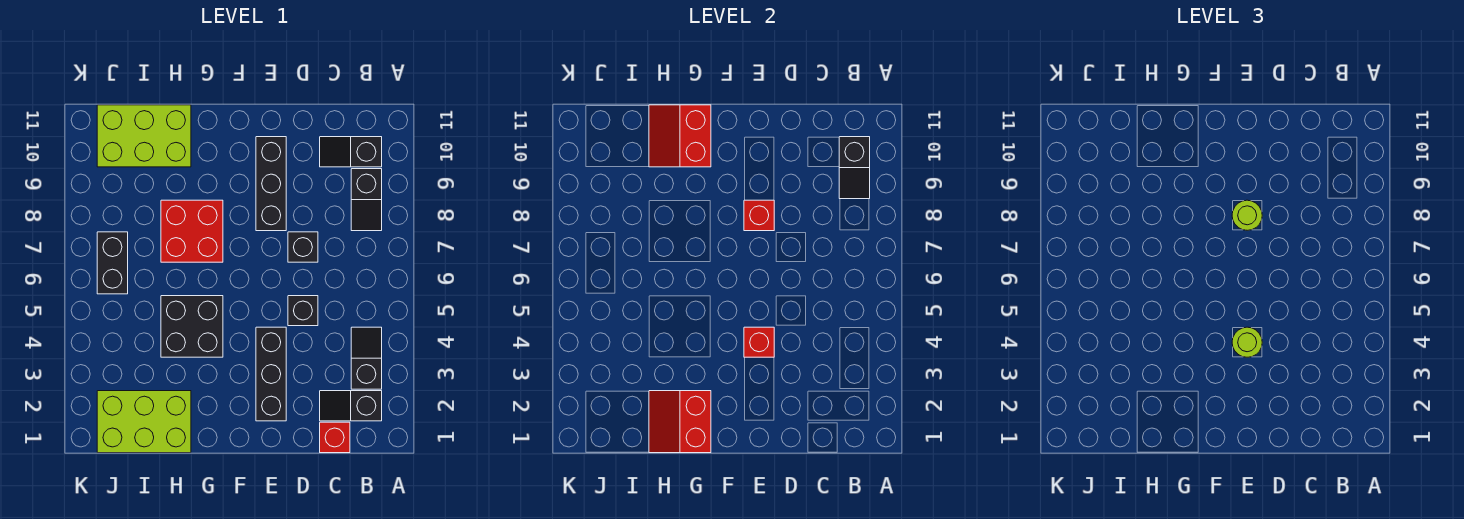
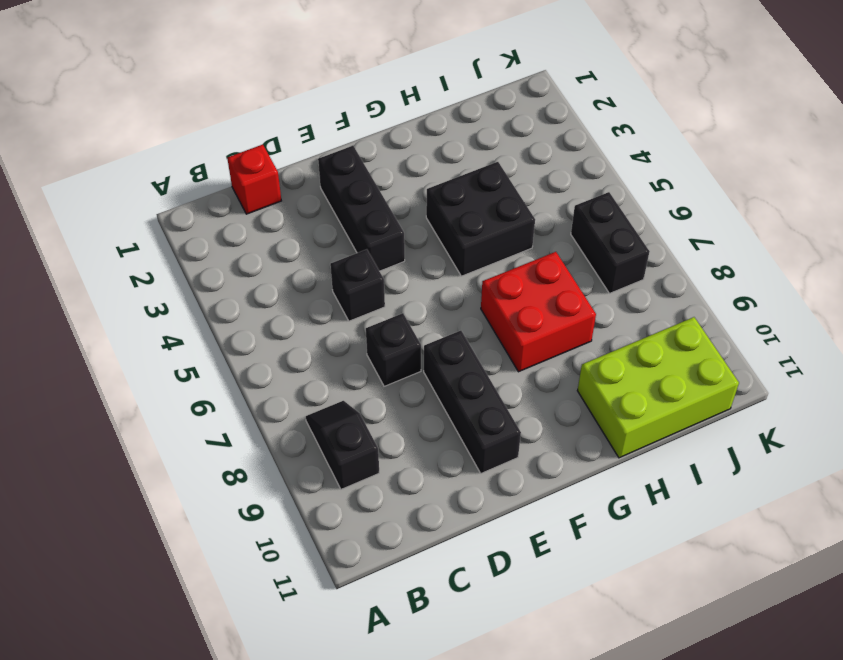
none -> black 1x2 slope [320,391,382,421]
none -> black 1x2 slope [351,327,382,389]
none -> black 1x2 slope [320,137,382,167]

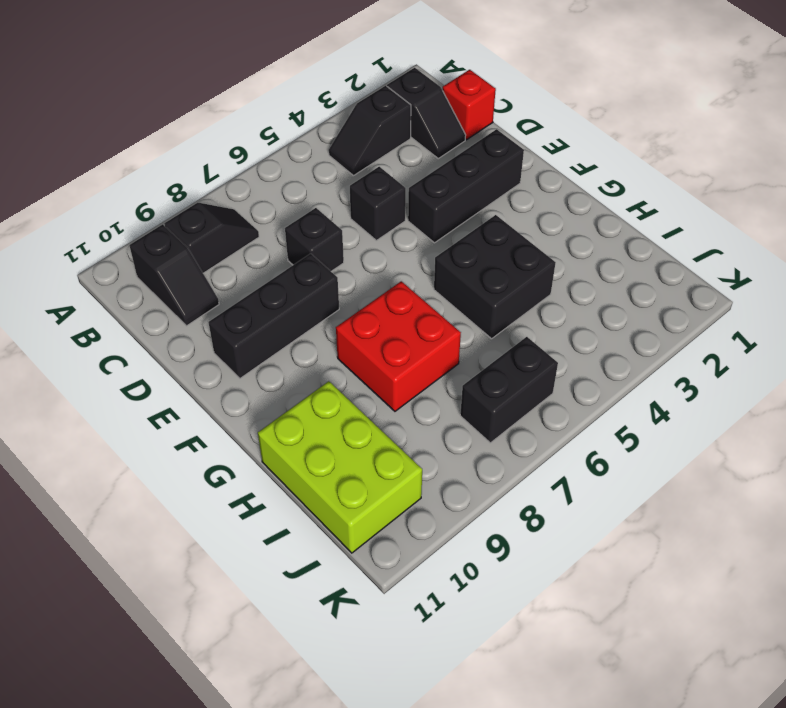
none -> lime 2x3 brick [97,391,191,453]
none -> black 1x2 slope [839,137,870,199]
none -> red 1x1 brick [744,327,774,357]

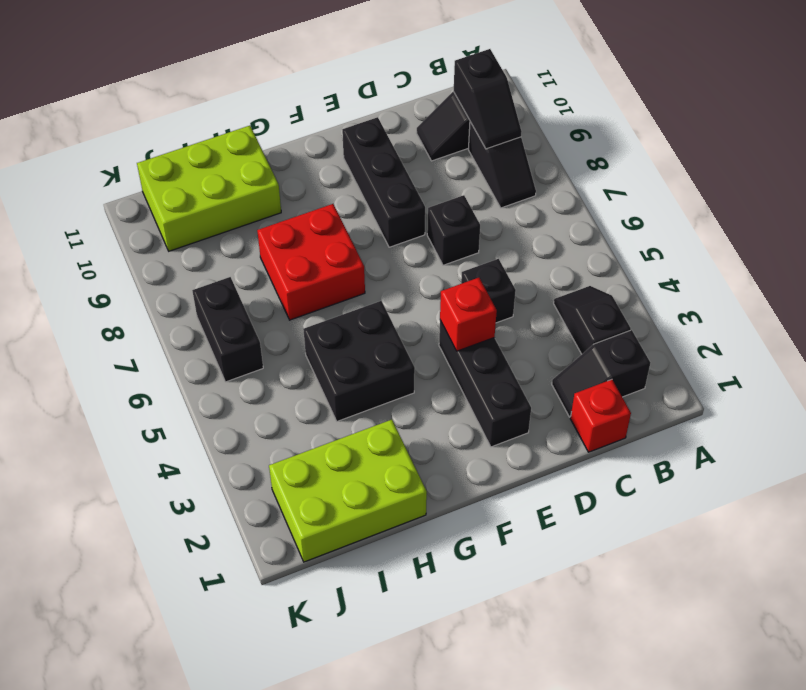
none -> red 1x1 brick [744,200,774,231]
none -> red 2x2 slope [649,391,711,453]
none -> red 2x2 slope [649,105,711,167]

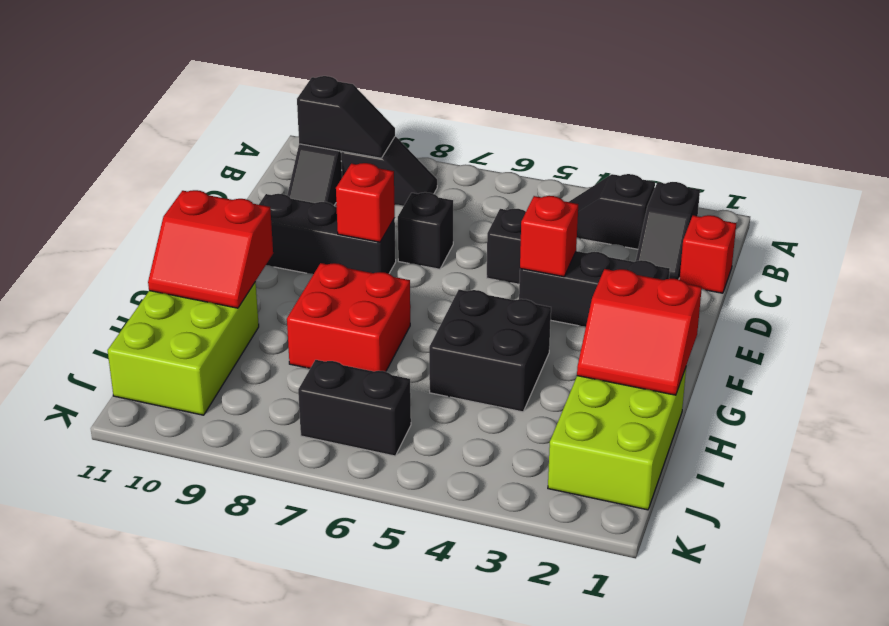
none -> lime 1x1 round brick [1232,327,1262,357]
none -> lime 1x1 round brick [1232,200,1262,230]

